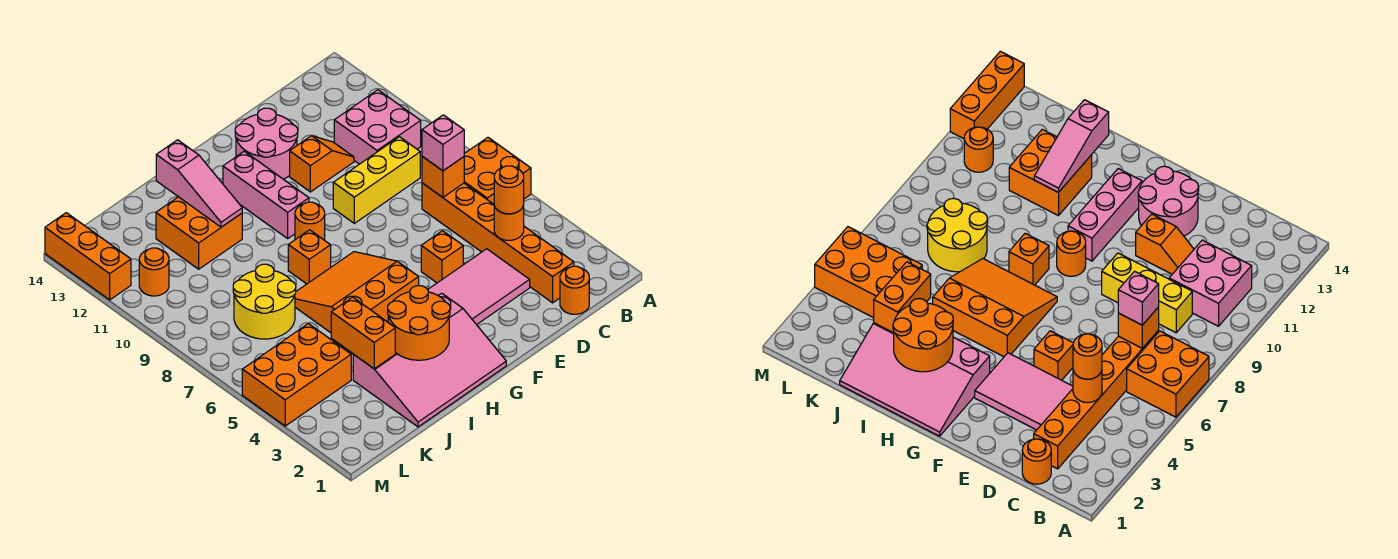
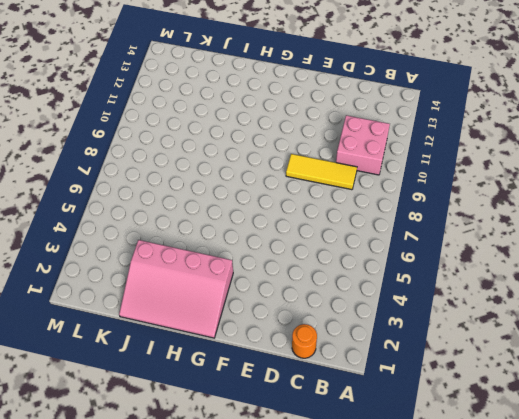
yellow 1x3 tile [286,154,357,190] -> yellow 1x3 brick [333,137,420,223]
none -> orange 2x2 brick [464,138,531,204]
none -> orange 1x6 brick [422,183,574,303]
none -> pink 2x3 tile [428,249,530,325]

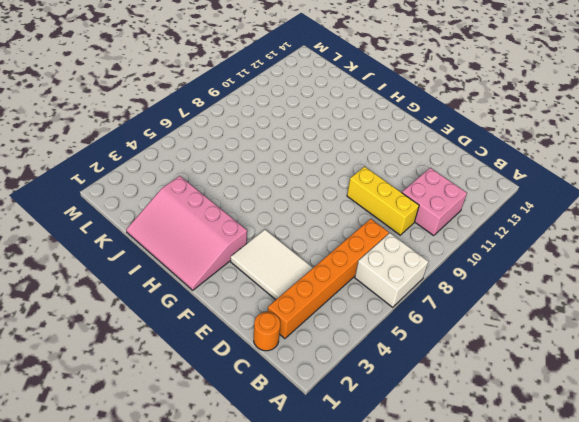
white 2x2 brick [355,233,428,307] -> orange 2x2 brick [464,138,531,204]
white 2x3 tile [231,230,313,300] -> pink 2x3 tile [428,249,530,325]
none -> orange 1x2 slope [290,136,354,192]
none -> orange 1x1 brick [421,231,463,283]
none -> pink 2x2 round brick [235,108,298,179]

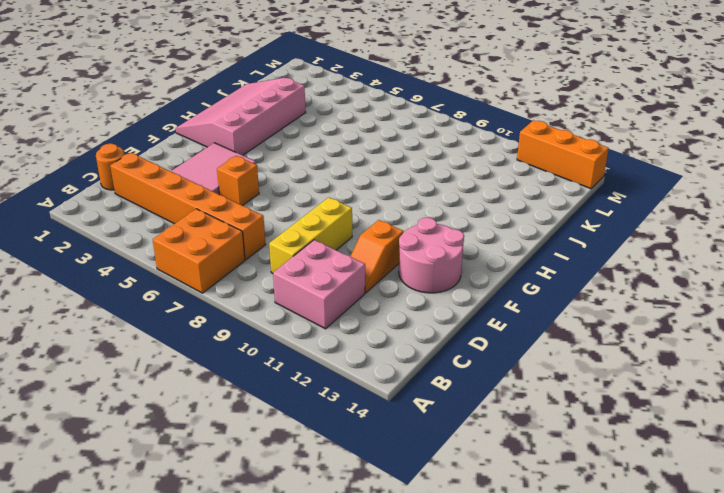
none -> orange 3x3 slope [295,252,419,333]
none -> orange 1x1 round brick [295,202,325,240]
none -> pink 1x3 brick [223,151,309,238]

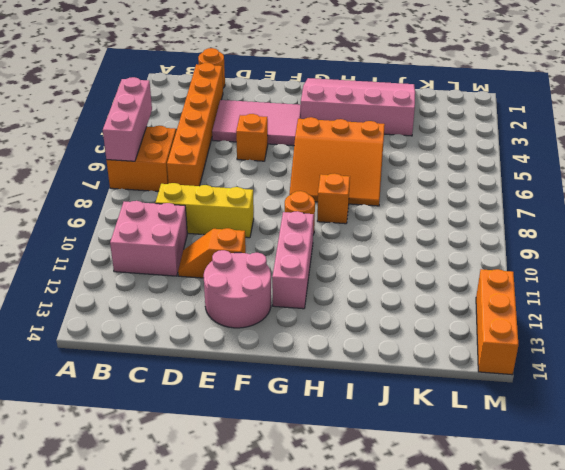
pink 1x3 brick [103,77,152,161] -> none
none -> orange 2x2 brick [156,197,242,269]
none -> yellow 2x2 round brick [233,264,296,339]
none -> orange 2x3 brick [242,324,351,426]

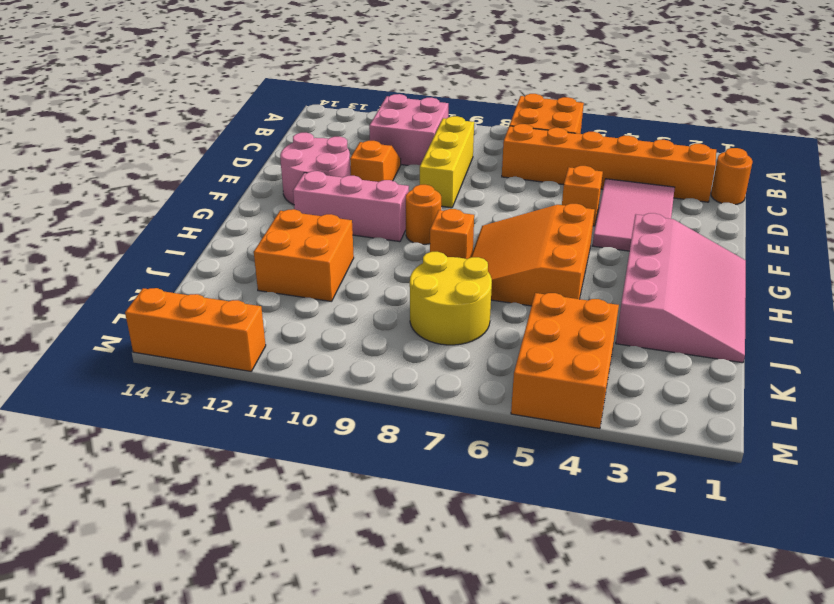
none -> orange 1x1 round brick [139,248,169,296]
none -> orange 1x1 round brick [494,206,524,240]
none -> orange 1x1 brick [422,156,464,197]

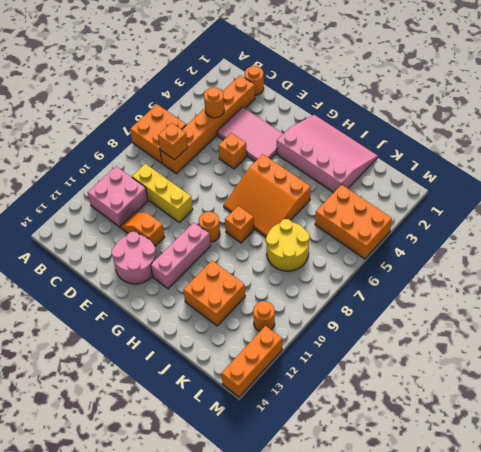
none -> orange 2x2 round brick [388,286,450,360]
none -> pink 1x3 slope [156,140,242,227]
none -> orange 1x2 brick [331,297,395,369]

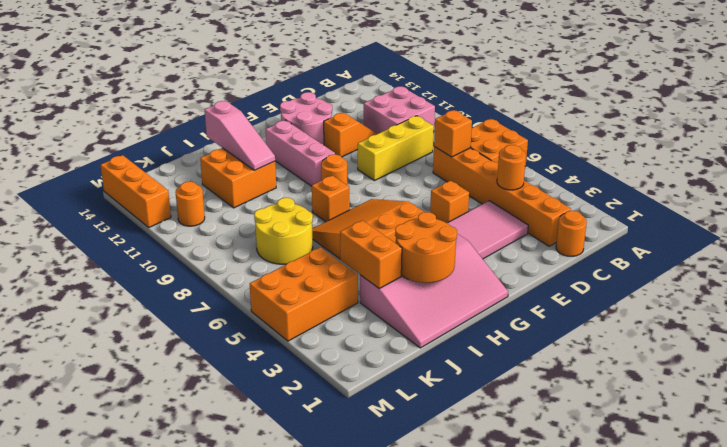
none -> orange 1x1 round brick [494,166,524,214]
none -> pink 1x1 brick [422,115,464,171]

